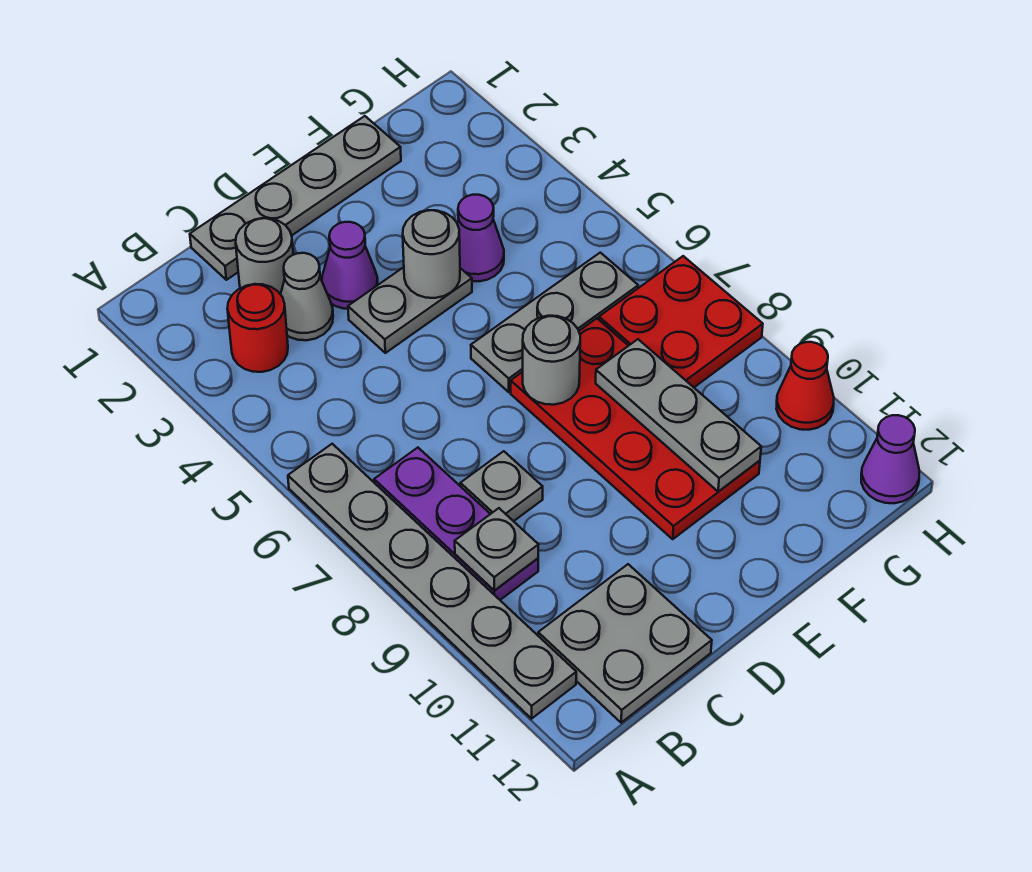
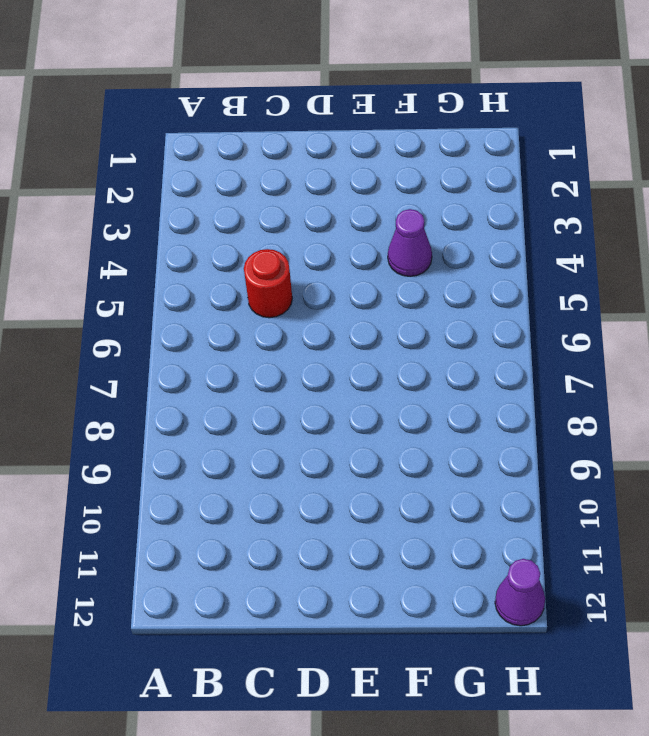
red 1x1 round brick [244,249,292,318] -> red 1x1 round brick moved to [227,284,288,372]
none -> grey 1x6 plate [288,444,576,719]
none -> purple 1x3 plate [374,448,538,600]
none -> grey 2x2 plate [538,564,712,723]

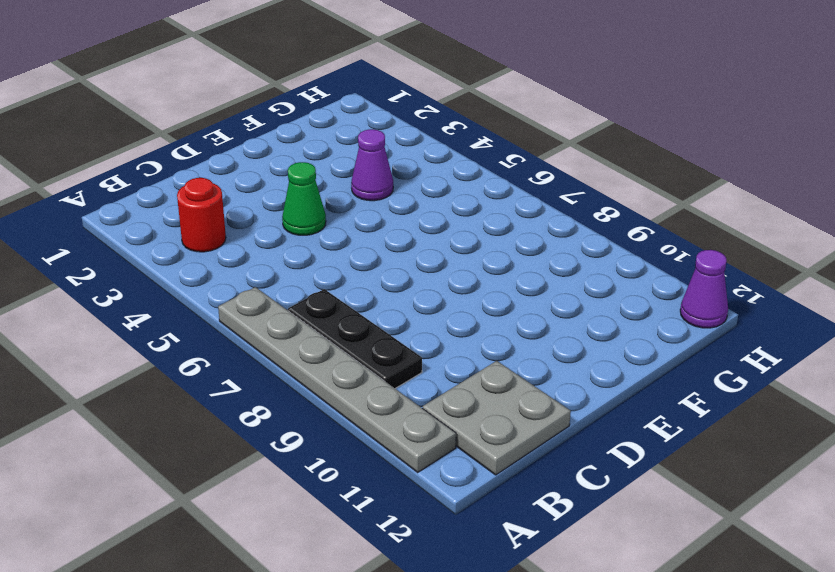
black 1x3 plate [288,289,422,388] -> purple 1x3 plate [374,448,538,600]
green 1x1 cone [282,162,326,235] -> grey 1x2 plate [348,267,472,353]
none -> grey 1x4 plate [190,116,401,280]
none -> grey 1x1 round brick [236,218,293,295]
none -> grey 1x1 cone [281,253,333,340]

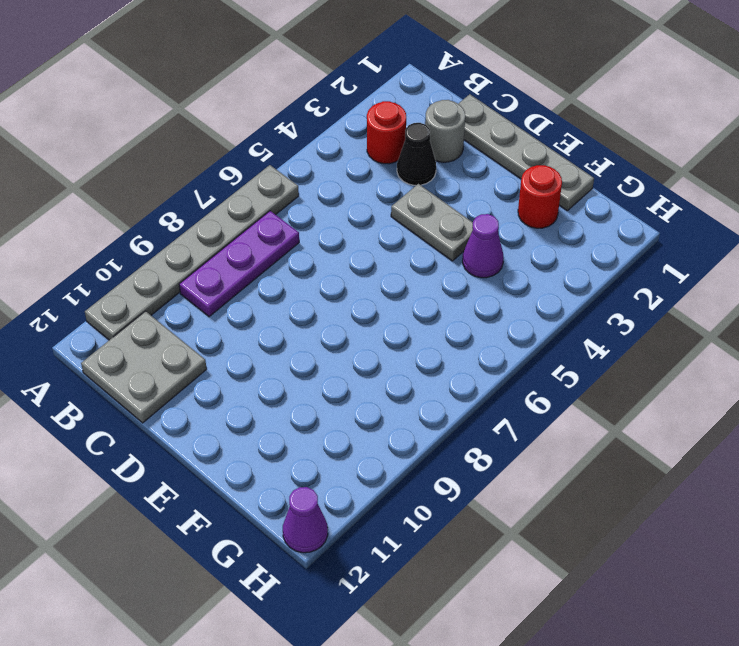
black 1x1 cone [397,123,436,185] -> grey 1x1 cone [281,253,333,340]
red 1x1 round brick [518,165,562,228] -> none
none -> grey 1x1 plate [460,451,543,521]
none -> purple 1x1 cone [322,222,378,309]
none -> grey 1x3 plate [471,253,638,392]

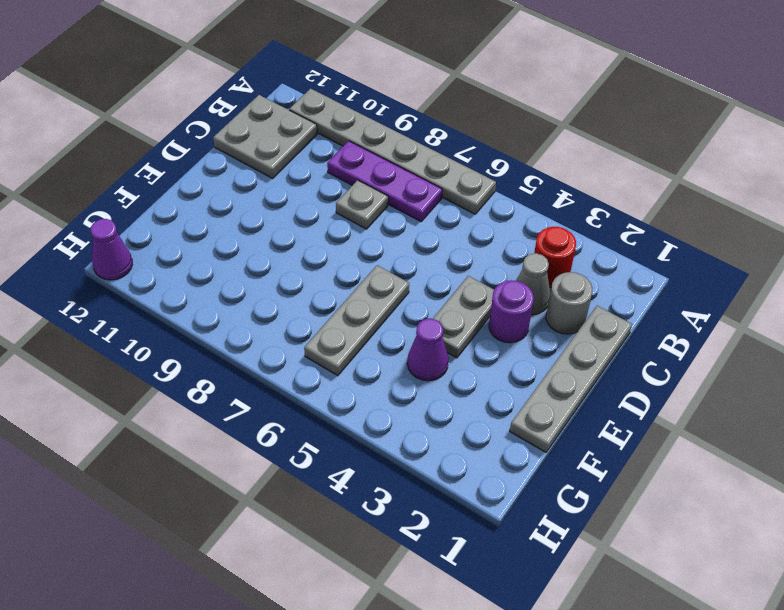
purple 1x1 round brick [489,280,534,343] -> purple 1x1 cone [322,222,378,309]
none -> red 2x4 plate [511,318,760,539]
none -> red 2x2 plate [599,256,763,387]
none -> red 1x1 cone [776,342,834,430]

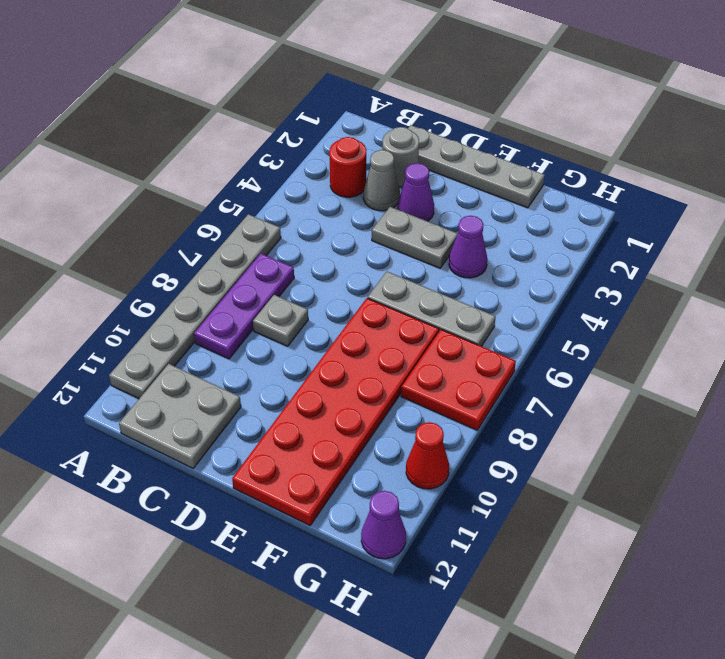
red 2x6 plate [232,298,439,525] -> red 2x4 plate [511,318,760,539]
none -> grey 1x1 plate [455,508,538,591]
none -> grey 1x1 round brick [403,210,460,298]
none -> grey 1x1 round brick [523,316,580,405]

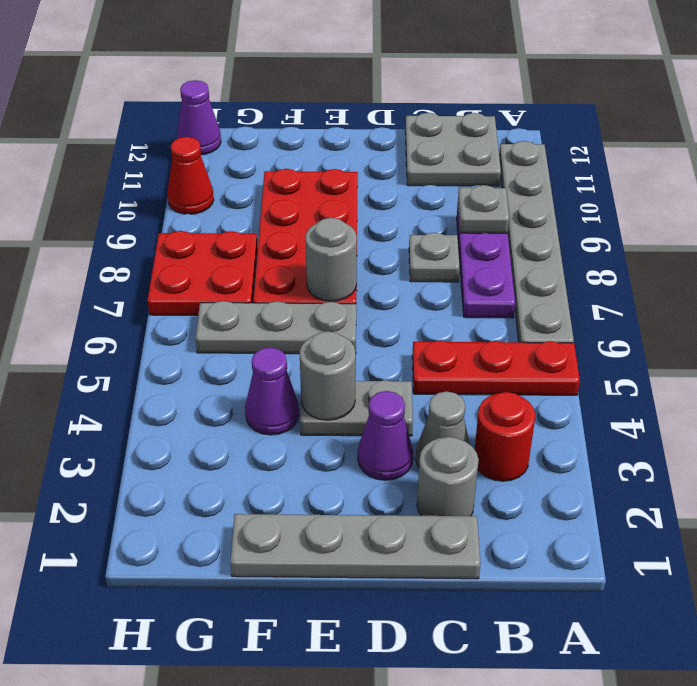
red 1x3 plate [412,340,580,395] -> none
none -> grey 1x3 plate [596,339,761,492]

